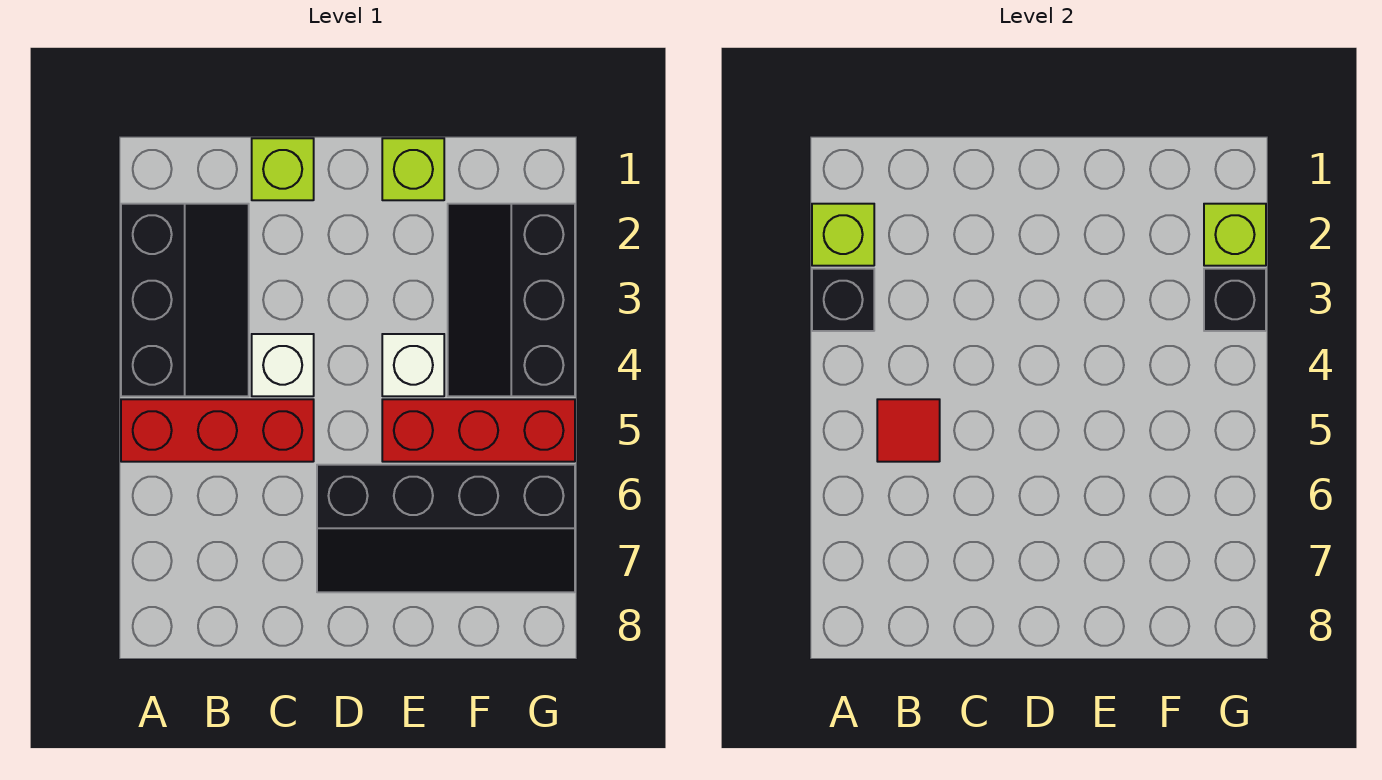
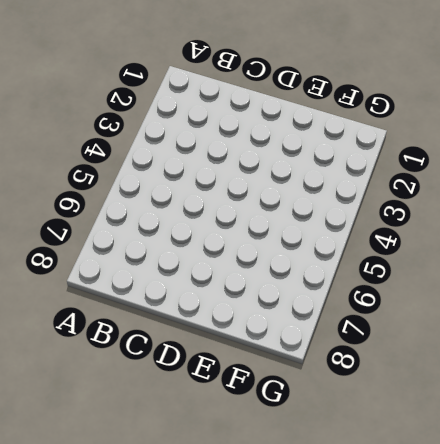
none -> black 2x3 slope [121,204,249,396]
none -> red 1x3 brick [121,399,314,462]
none -> lime 1x1 brick [252,138,314,200]

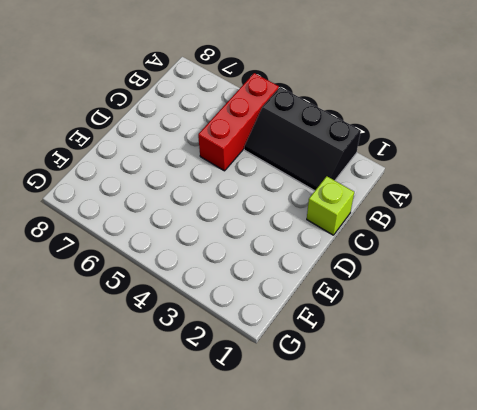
none -> white 1x1 brick [252,334,314,396]
none -> black 2x4 slope [317,465,575,592]
none -> lime 1x1 brick [382,138,444,200]

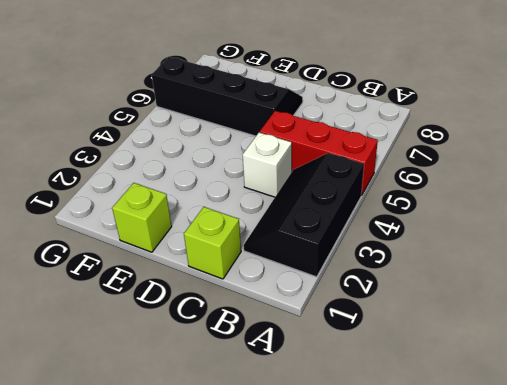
none -> white 1x1 brick [382,334,444,396]
none -> red 1x3 brick [382,399,575,462]
none -> black 2x3 slope [448,204,575,396]

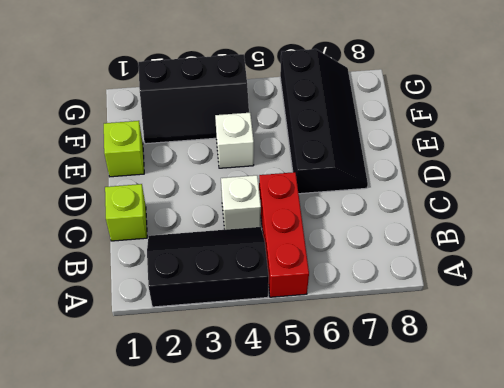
none -> red 1x3 brick [382,399,575,462]
none -> lime 1x1 brick [812,204,874,266]
none -> black 1x1 brick [812,269,874,331]

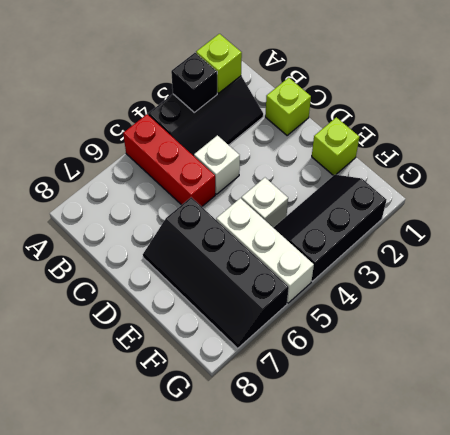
white 1x3 brick [216,198,314,303] -> red 1x3 brick [382,399,575,462]
none -> red 1x1 tile [877,399,940,462]
none -> lime 1x1 brick [1204,204,1266,266]
none -> black 1x1 brick [1204,269,1266,331]

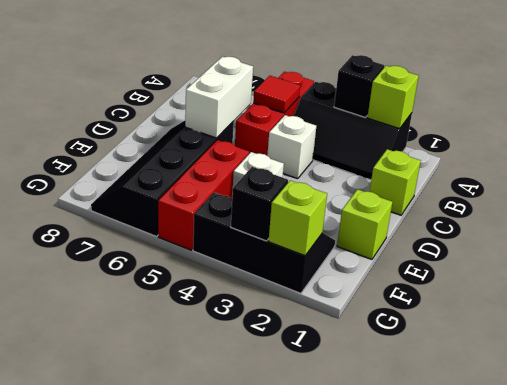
white 1x2 brick [185,56,253,138] -> none

